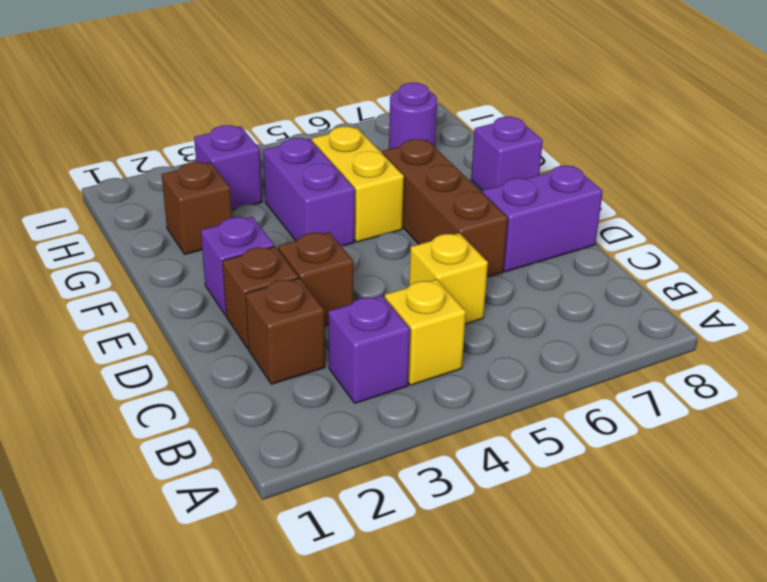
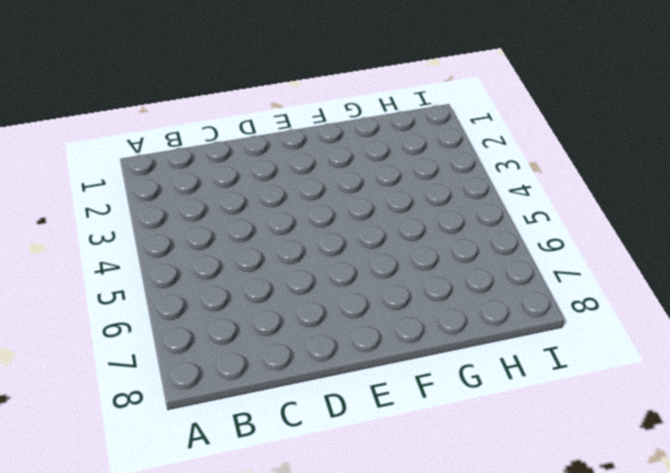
none -> purple 1x1 brick [328,295,410,403]
none -> yellow 1x1 brick [385,279,466,385]
none -> brown 1x1 brick [245,278,325,384]

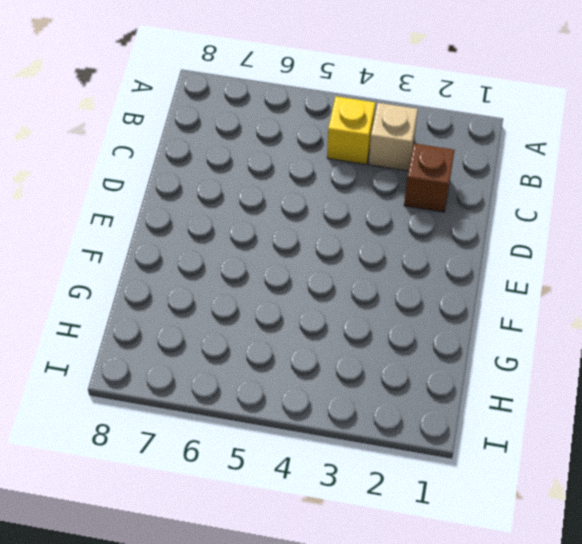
tan 1x1 brick [369,103,418,171] -> purple 1x1 brick [328,295,410,403]
none -> yellow 1x1 brick [409,233,488,324]
none -> brown 1x1 brick [222,246,298,349]
none -> brown 1x1 brick [278,232,354,326]

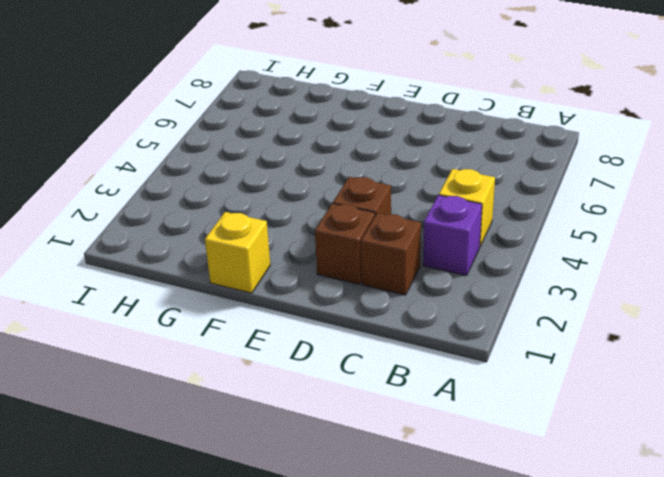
yellow 1x1 brick [205,212,270,293] -> yellow 1x1 brick moved to [409,233,488,324]
none -> brown 1x3 brick [382,139,508,277]
none -> purple 1x2 brick [482,166,603,272]
none -> purple 1x1 brick [201,217,274,315]

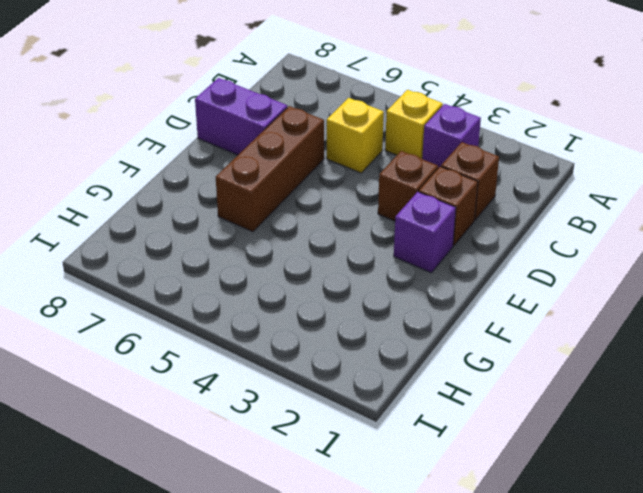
none -> purple 1x2 brick [263,138,355,246]
none -> yellow 1x2 brick [312,127,404,242]
none -> purple 1x1 brick [471,117,543,191]

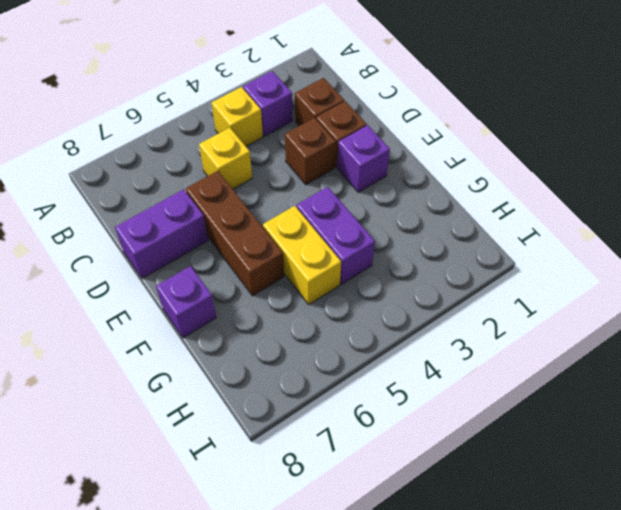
none -> brown 1x1 brick [162,162,232,254]
none -> purple 1x1 brick [194,125,262,210]
none -> purple 1x1 round brick [389,83,437,149]

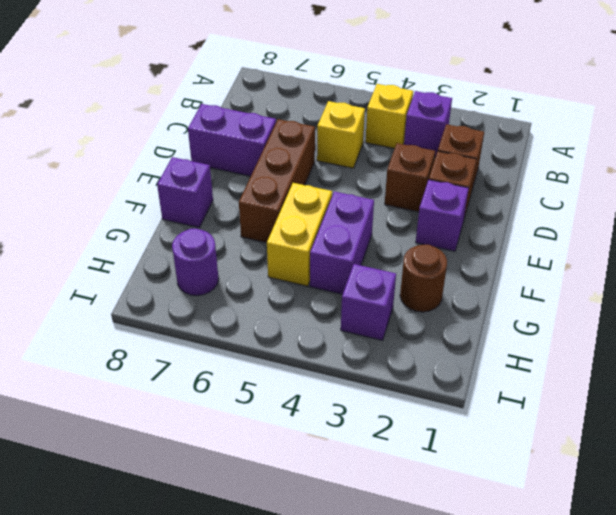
brown 1x1 round brick [400,245,447,312] -> brown 1x1 brick [162,162,232,254]

